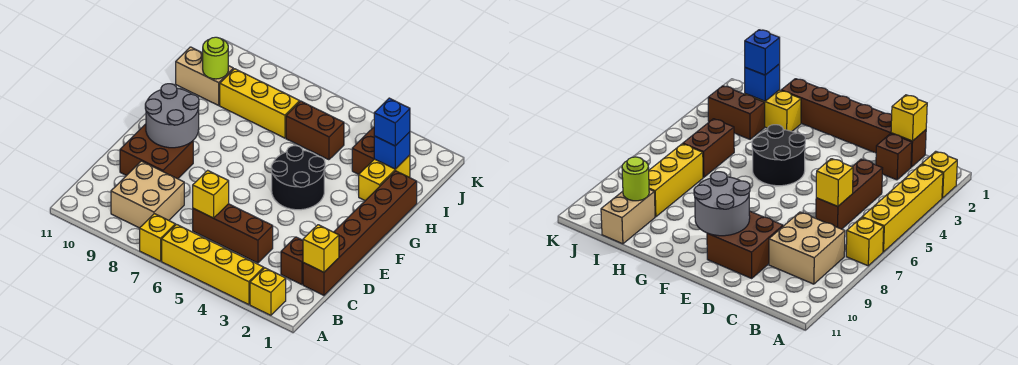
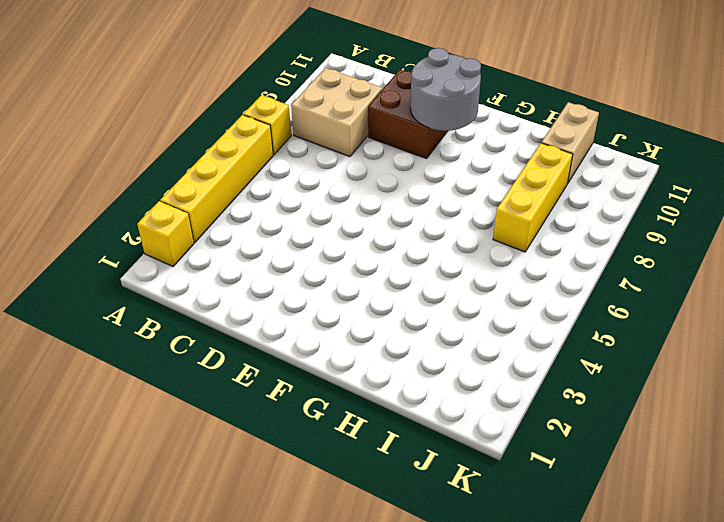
none -> brown 1x6 brick [303,171,417,295]
none -> brown 1x1 brick [281,237,303,285]
none -> brown 1x3 brick [193,204,273,263]

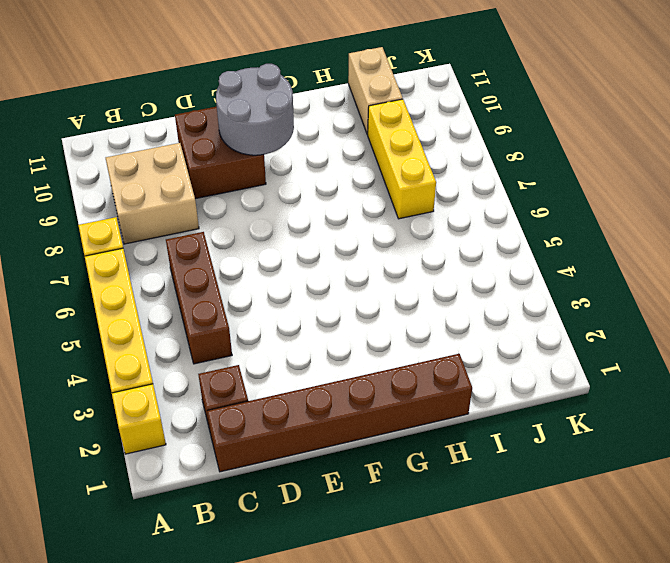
none -> black 2x2 round brick [271,146,325,210]
none -> yellow 1x2 brick [359,155,410,201]
none -> brown 1x2 brick [352,127,374,174]

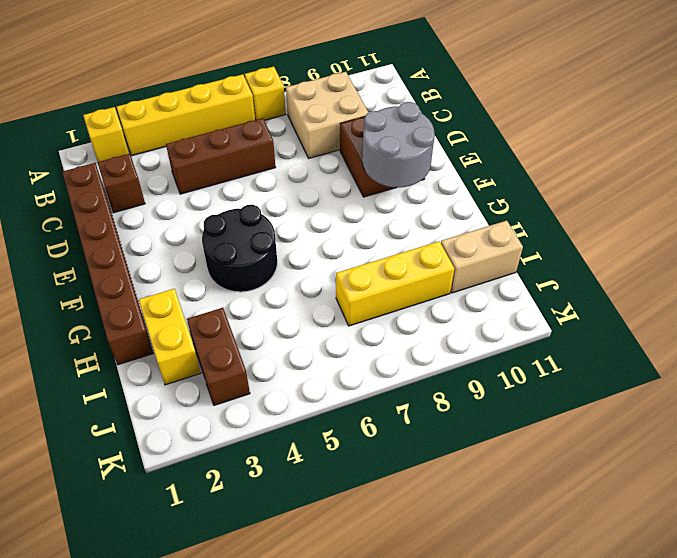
none -> brown 1x2 brick [286,101,344,160]
none -> yellow 1x1 brick [303,225,339,272]
none -> yellow 1x1 brick [193,170,229,218]

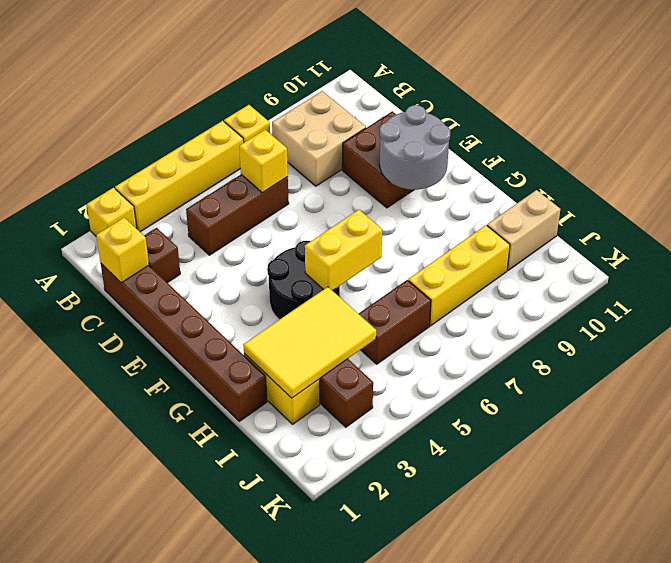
yellow 1x2 brick [305,210,382,291] -> none
yellow 2x3 tile [243,287,376,398] -> blue 1x1 brick [374,132,410,169]
none -> lime 1x1 round brick [203,37,228,79]
none -> blue 1x1 brick [374,98,410,146]

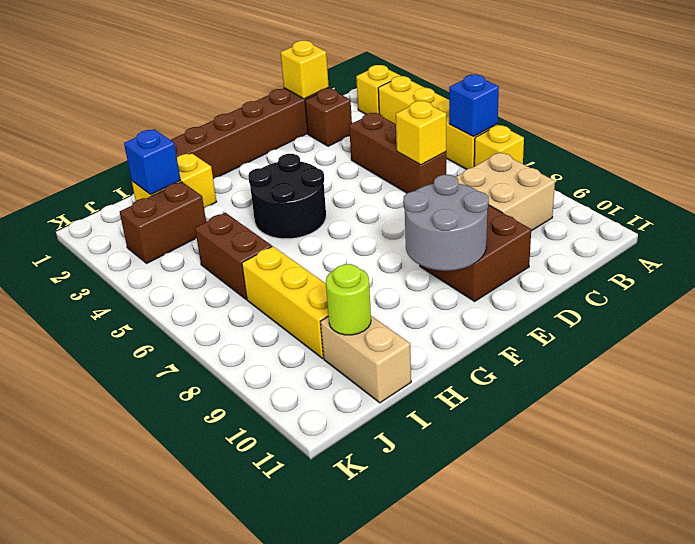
blue 1x1 brick [449,74,499,137] -> blue 1x1 brick moved to [374,98,410,146]

